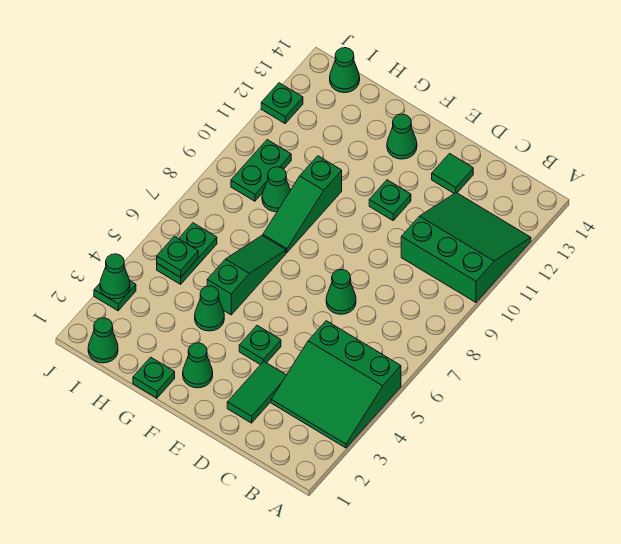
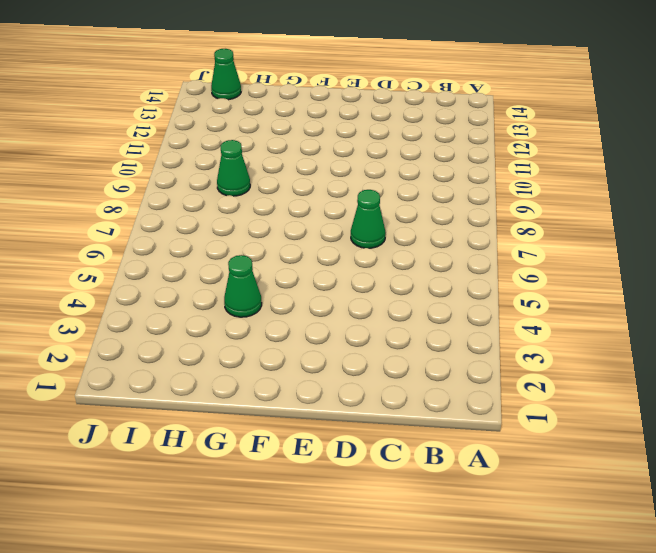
none -> green 3x3 slope [271,321,401,448]
none -> green 3x3 slope [401,193,531,302]
none -> green 1x2 tile [227,361,286,423]

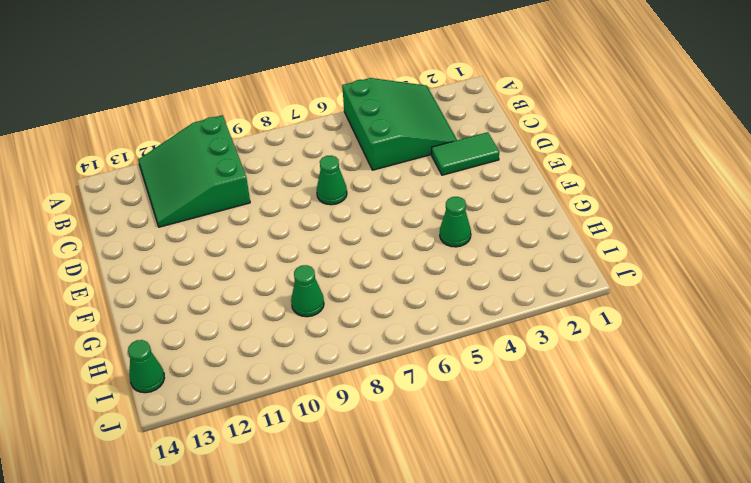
none -> green 1x1 tile [432,154,473,193]
none -> green 1x1 plate [239,326,281,365]
none -> green 1x1 plate [369,180,411,220]

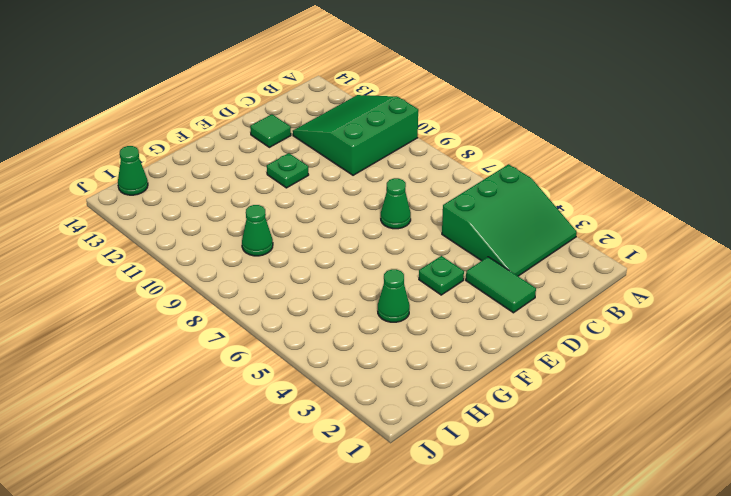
none -> green 1x1 cone [183,343,213,388]
none -> green 1x1 cone [387,114,417,159]
none -> green 1x1 plate [133,357,175,398]

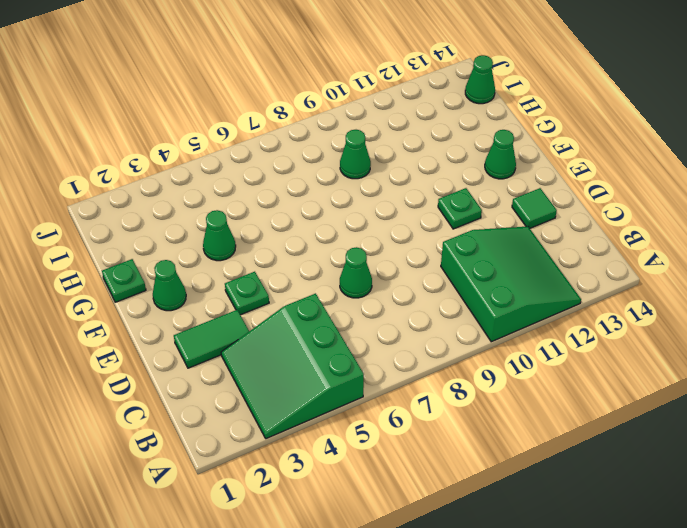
none -> green 1x3 slope [207,236,286,315]
none -> green 1x3 slope [263,156,342,252]
none -> green 1x1 cone [88,318,118,363]

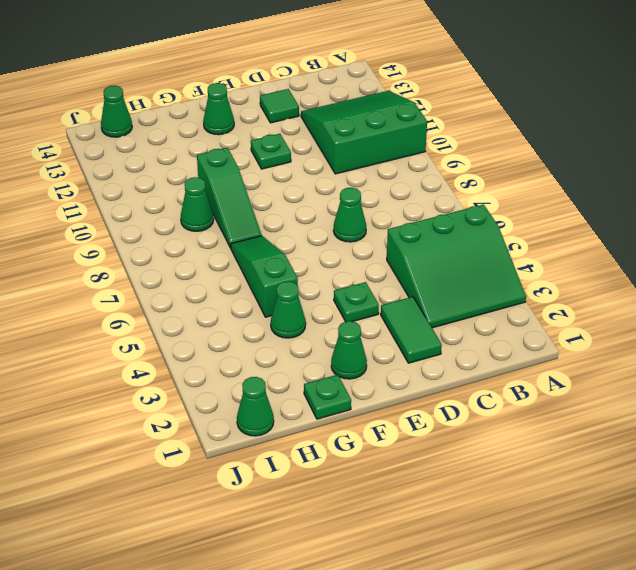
none -> green 1x2 plate [157,223,217,284]
none -> green 1x2 plate [231,140,291,201]
none -> green 1x1 plate [94,281,136,311]

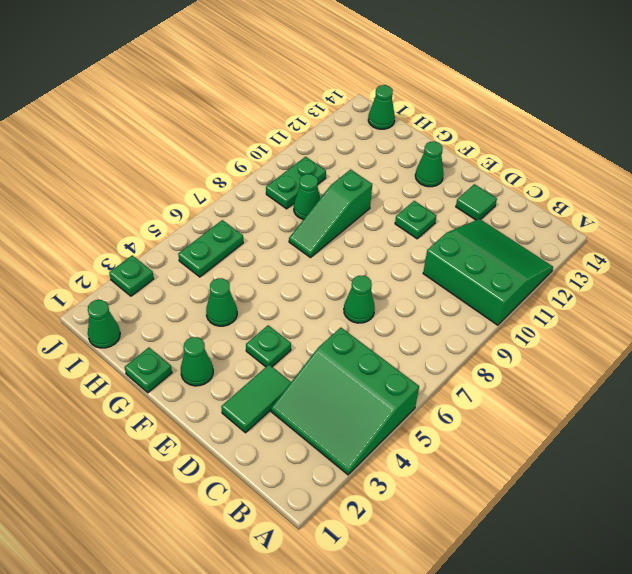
none -> green 1x3 slope [207,236,286,315]
none -> green 1x1 plate [261,83,303,123]
none -> green 1x1 plate [157,236,198,277]

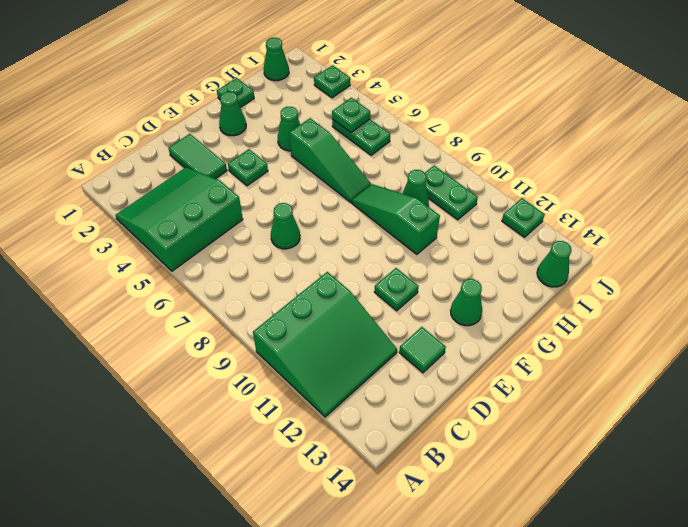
none -> green 1x1 cone [100,254,130,299]

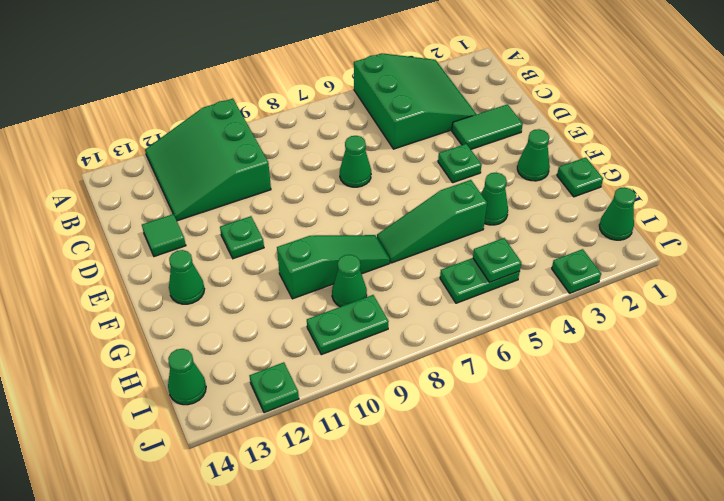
none -> green 1x1 cone [100,254,130,299]

